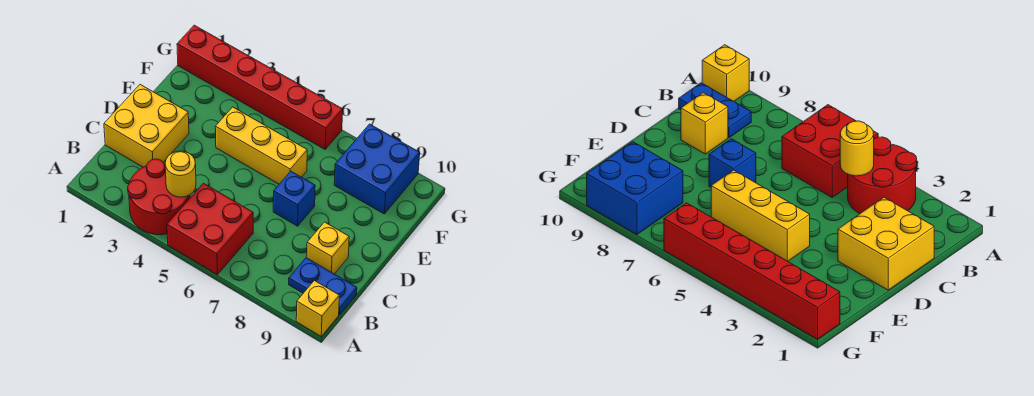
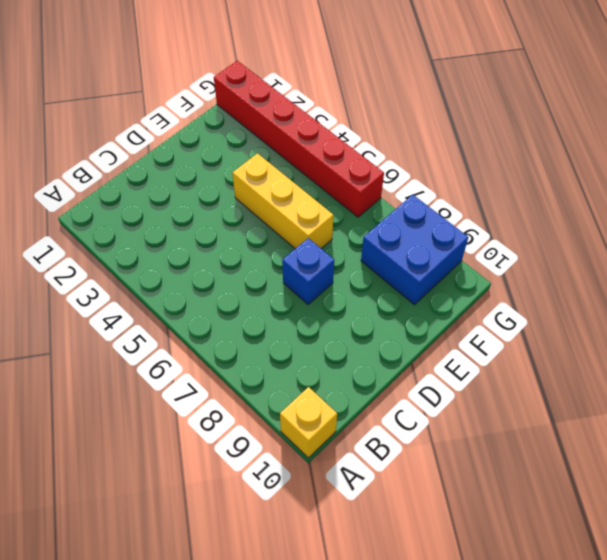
none -> red 2x2 round brick [128,159,190,235]
none -> red 2x2 brick [167,183,253,275]

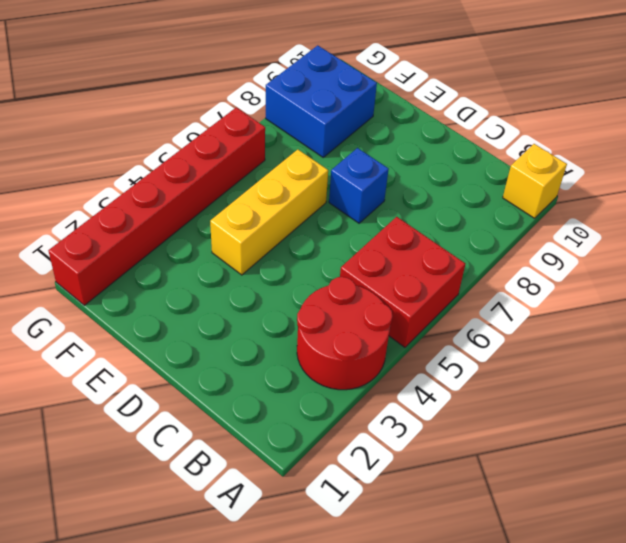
none -> blue 1x2 plate [289,258,357,315]
none -> yellow 2x2 brick [104,85,189,167]

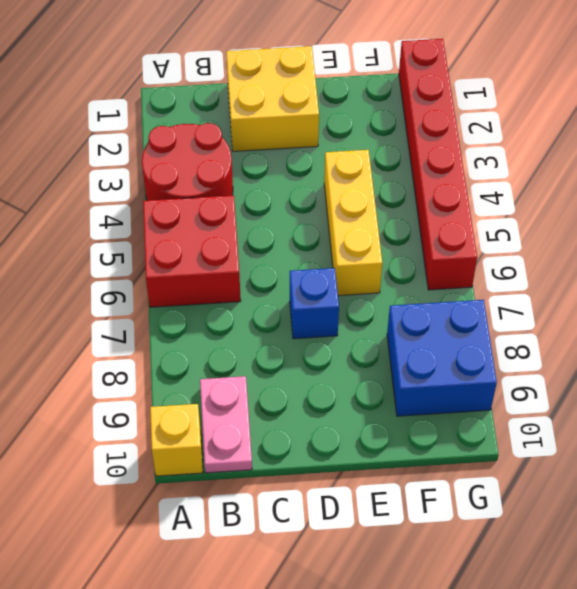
pink 1x2 plate [200,376,252,473] -> blue 1x2 plate [289,258,357,315]
none -> yellow 1x1 brick [307,222,349,274]
none -> yellow 1x1 round brick [165,151,196,197]

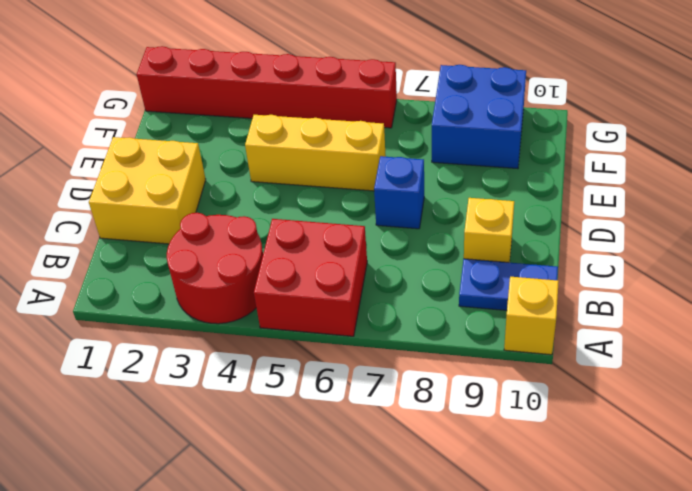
none -> yellow 1x1 round brick [165,151,196,197]

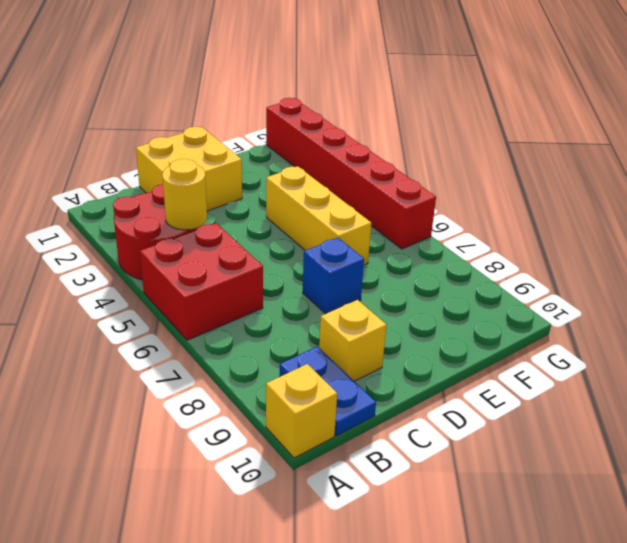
none -> blue 2x2 brick [334,124,420,214]

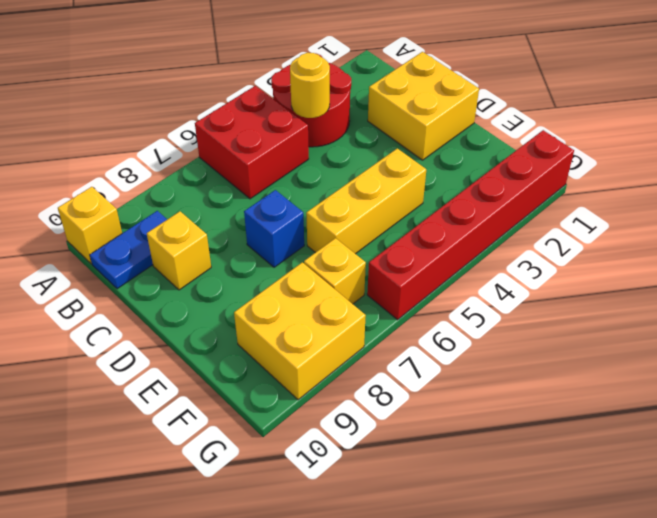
yellow 1x1 brick [304,238,366,304] -> none
yellow 2x2 brick [234,262,366,400] -> blue 2x2 brick [334,124,420,214]

